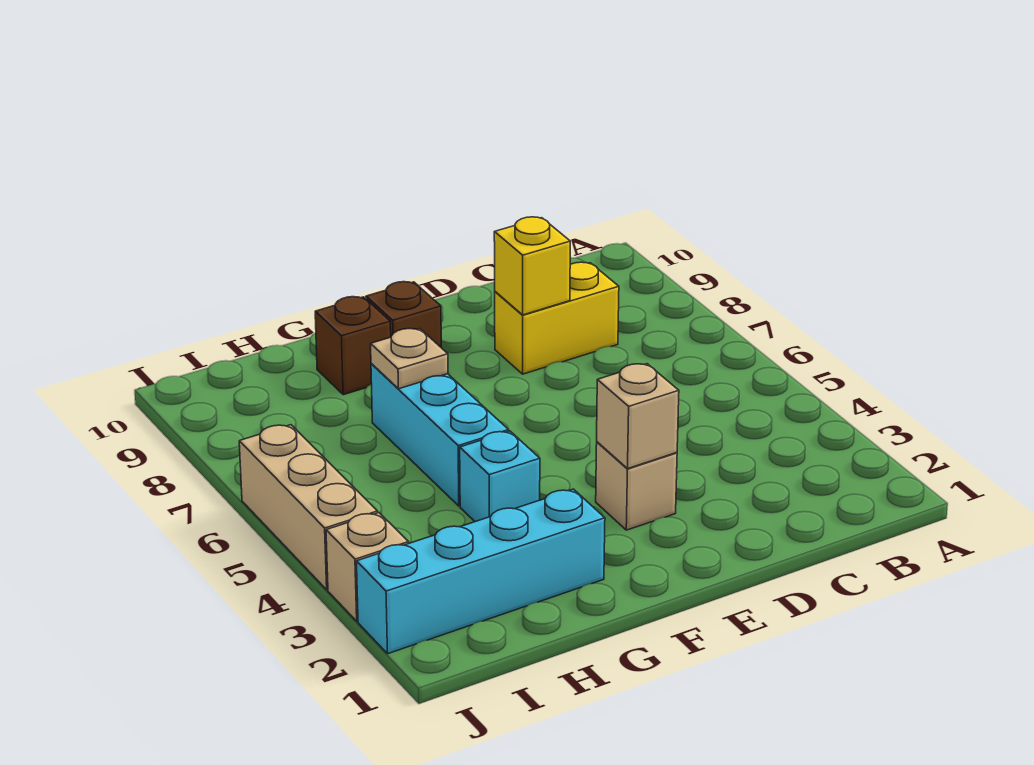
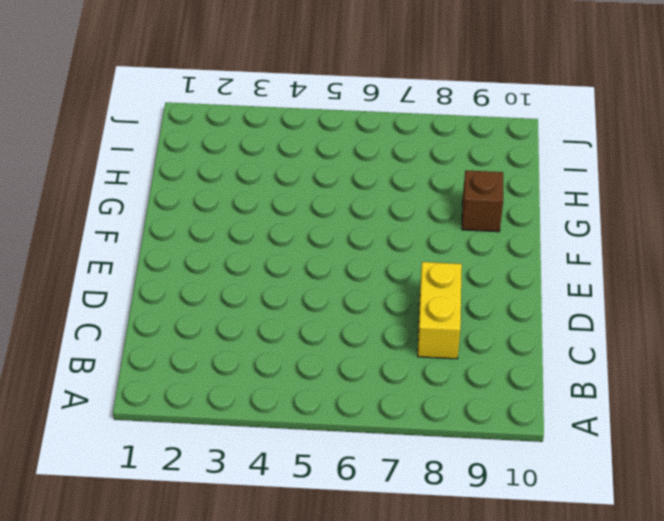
none -> tan 1x1 brick [596,442,677,530]
none -> brown 1x1 brick [366,282,441,347]
none -> cyan 1x4 brick [357,489,605,654]

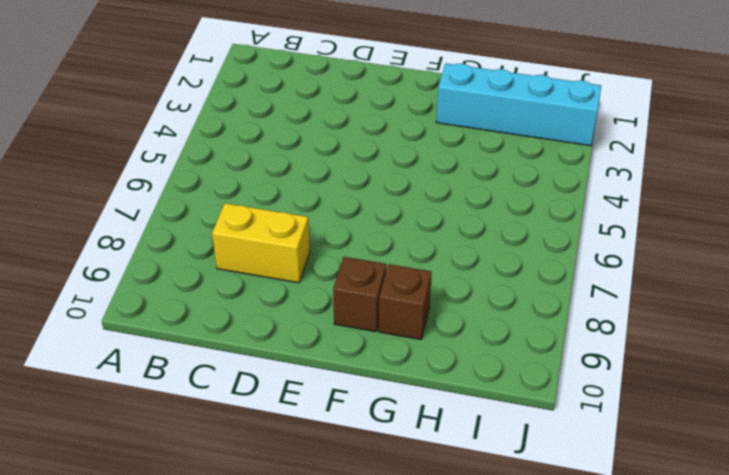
none -> tan 1x1 brick [596,442,677,530]
none -> cyan 1x1 brick [460,431,540,522]
none -> cyan 1x3 brick [371,364,509,506]

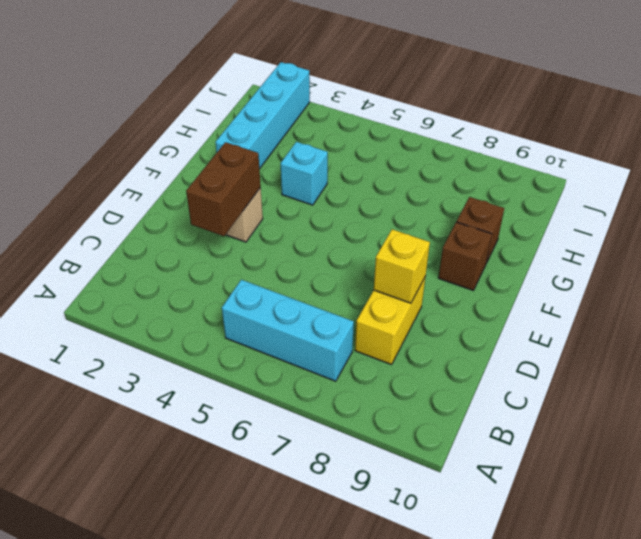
cyan 1x3 brick [222,280,354,381] -> cyan 1x3 brick moved to [371,364,509,506]
brown 1x2 brick [186,142,261,236] -> tan 1x1 brick [597,364,679,468]
none -> tan 1x1 brick [326,513,408,621]
none -> tan 1x3 brick [239,425,378,590]
none -> tan 1x1 plate [371,329,448,389]

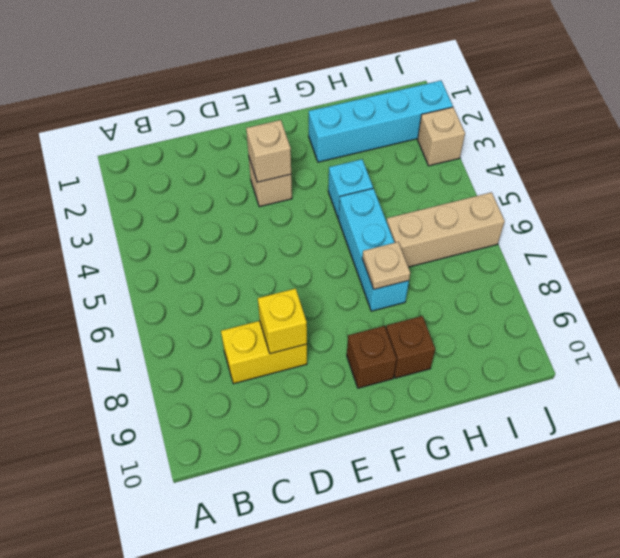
tan 1x3 brick [387,192,505,267] -> tan 1x3 brick turned to [239,425,378,590]

